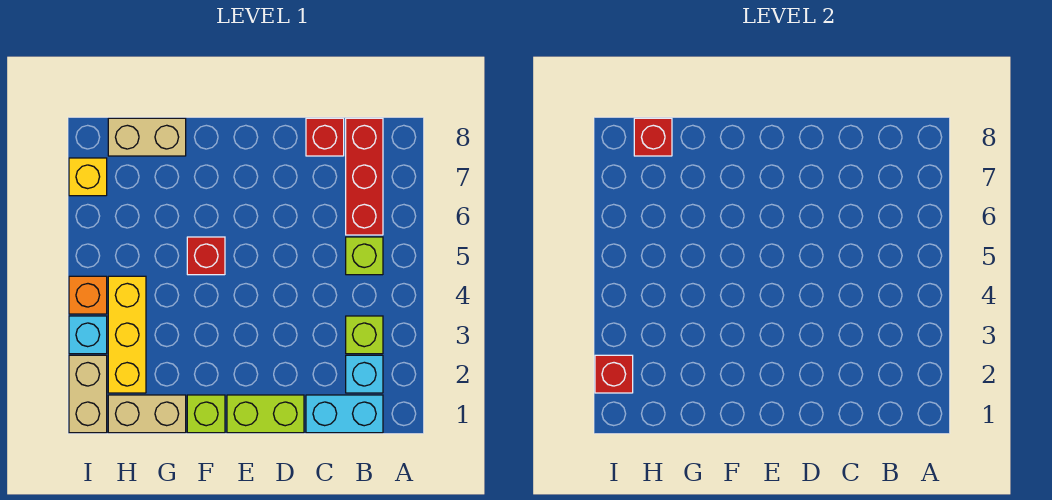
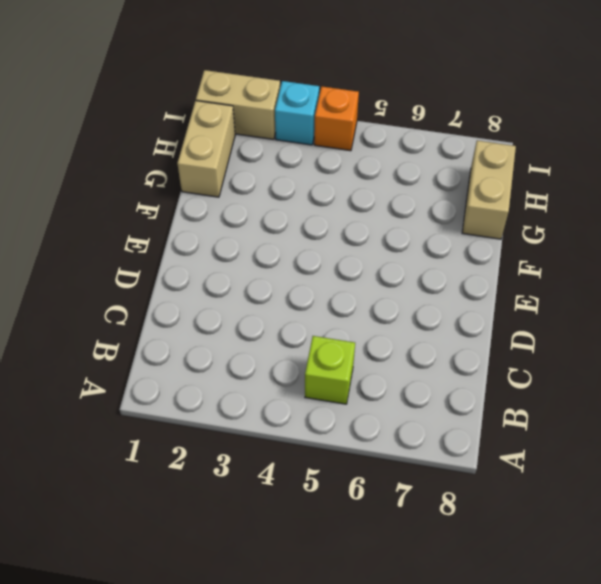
none -> cyan 1x2 brick [306,395,383,433]
none -> cyan 1x1 brick [346,355,383,393]
none -> lime 1x1 brick [346,316,383,354]

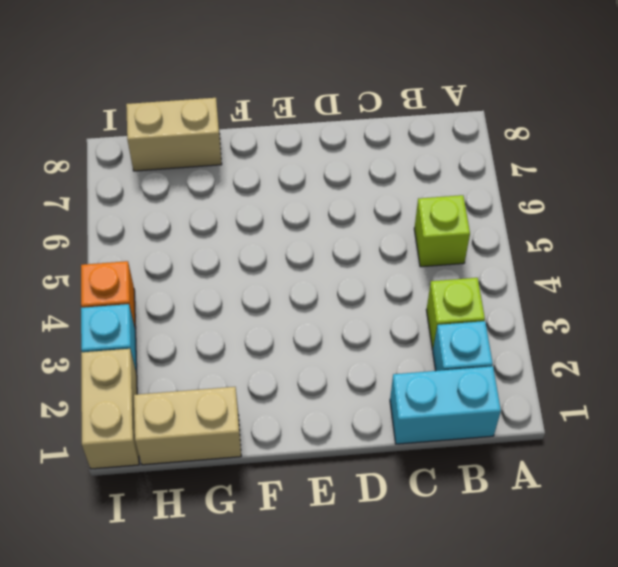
none -> red 1x3 brick [346,118,383,235]
none -> red 1x1 brick [306,118,344,156]
none -> lime 1x2 brick [227,395,304,433]

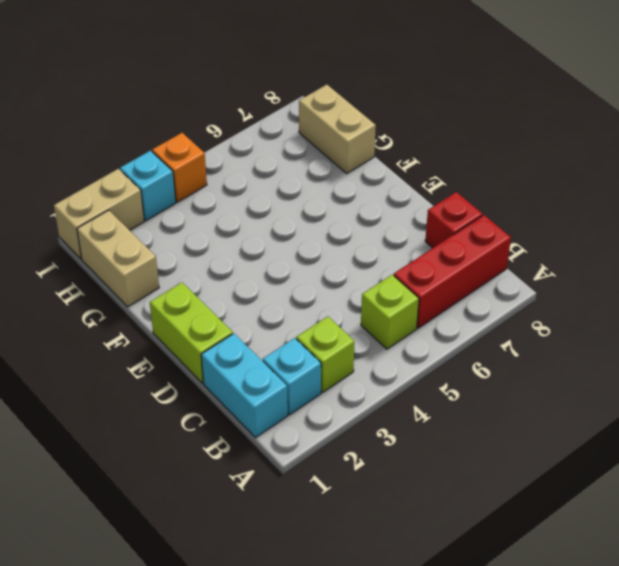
none -> lime 1x1 brick [187,395,225,433]
none -> red 1x1 brick [187,237,225,275]
none -> yellow 1x3 brick [108,276,146,393]

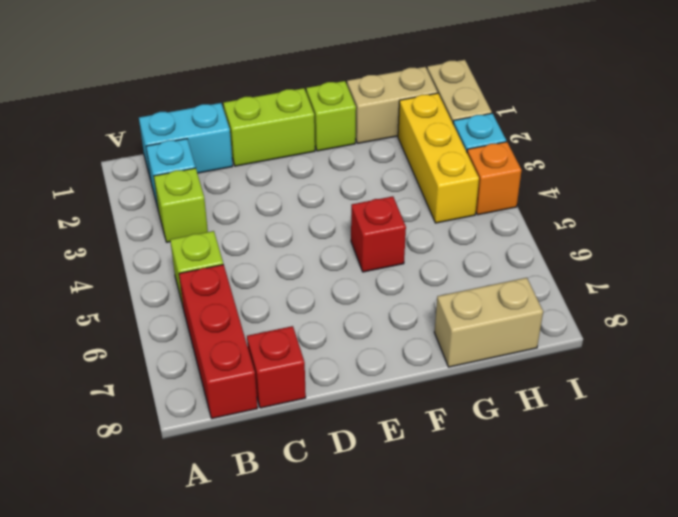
none -> yellow 1x1 brick [69,158,107,196]
none -> red 1x1 brick [634,118,672,156]
none -> red 1x1 brick [595,355,633,393]

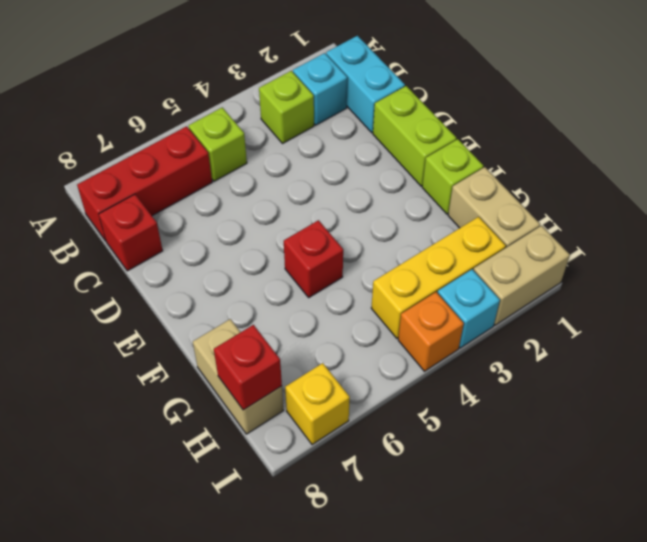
none -> red 1x1 brick [595,355,633,393]

